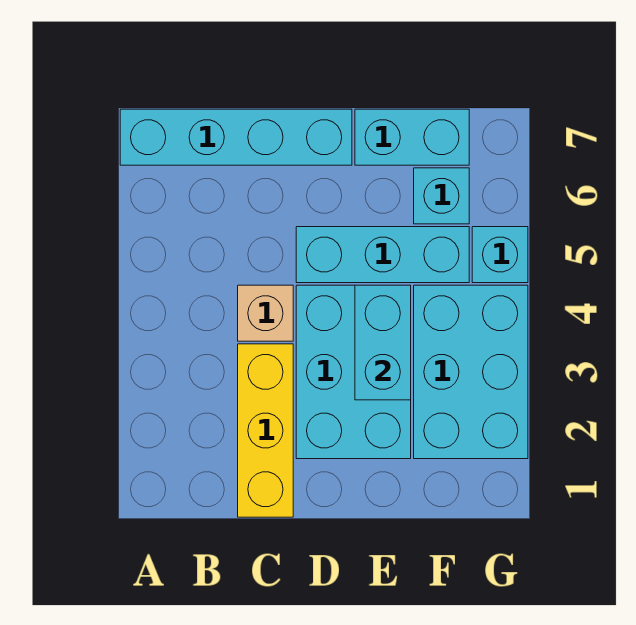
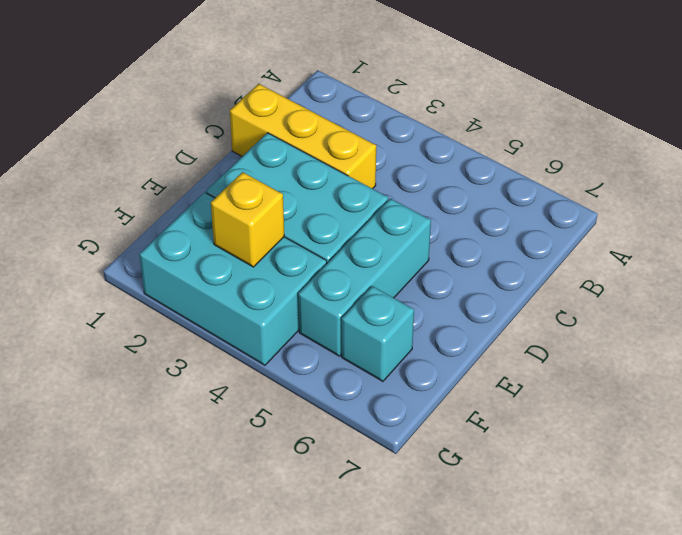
yellow 1x1 brick [211,172,284,267] -> none
none -> cyan 1x4 brick [120,109,352,165]
none -> tan 1x1 brick [238,285,293,341]

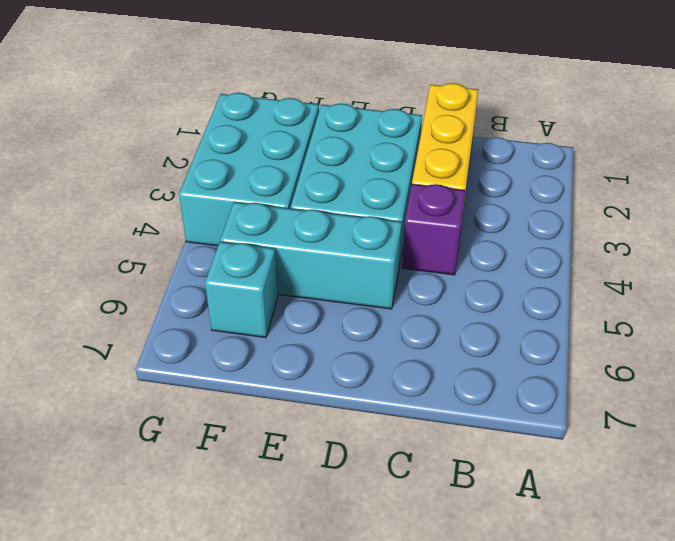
purple 1x1 brick [402,184,465,275] -> tan 1x1 brick [238,285,293,341]
none -> cyan 1x4 brick [120,109,352,165]
none -> cyan 1x2 brick [355,109,469,165]

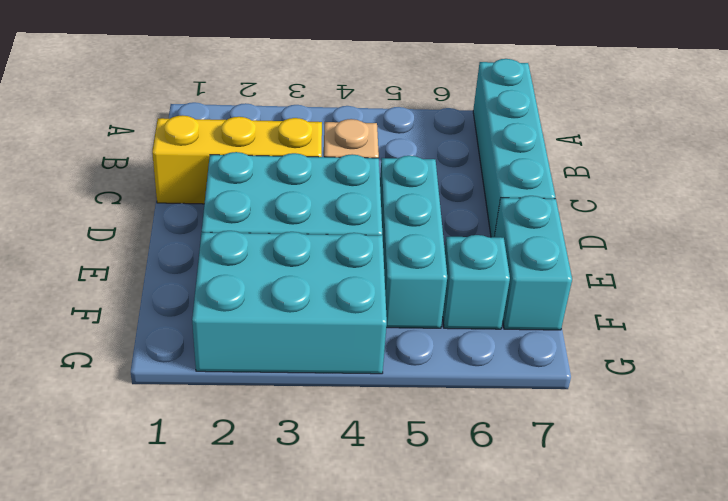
none -> cyan 1x1 brick [472,227,528,283]
none -> cyan 1x2 brick [355,285,411,400]

